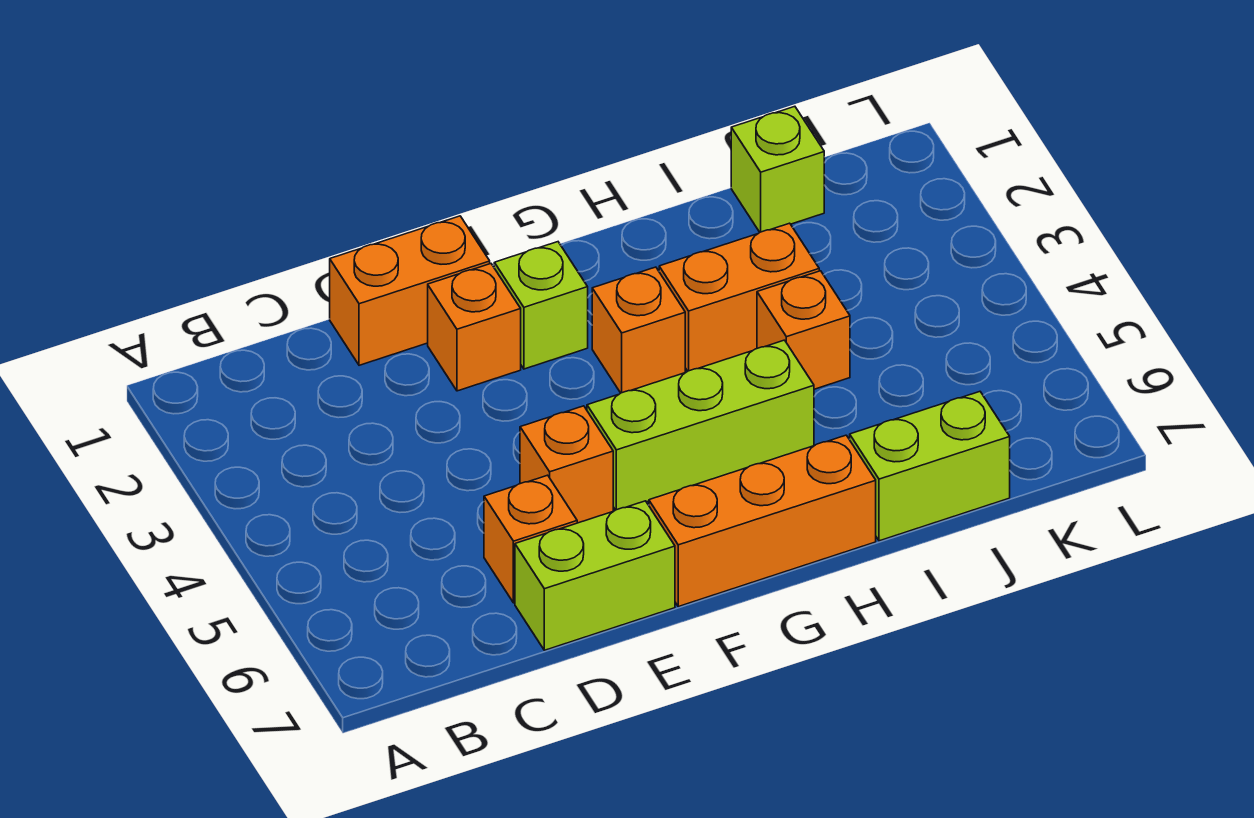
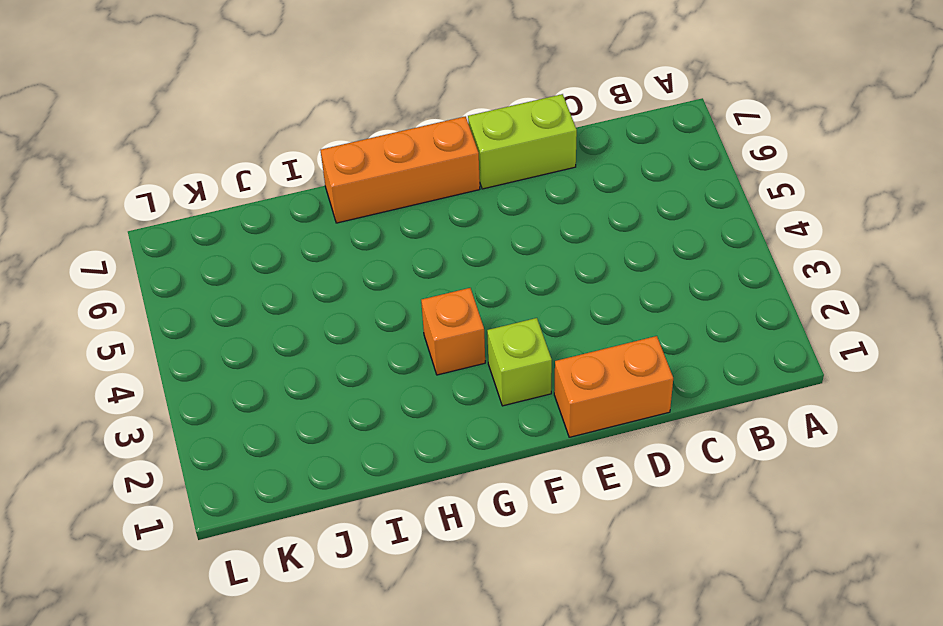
none -> orange 1x1 brick [484,475,577,603]
none -> orange 1x1 brick [428,264,521,391]
none -> orange 1x1 brick [520,406,613,523]

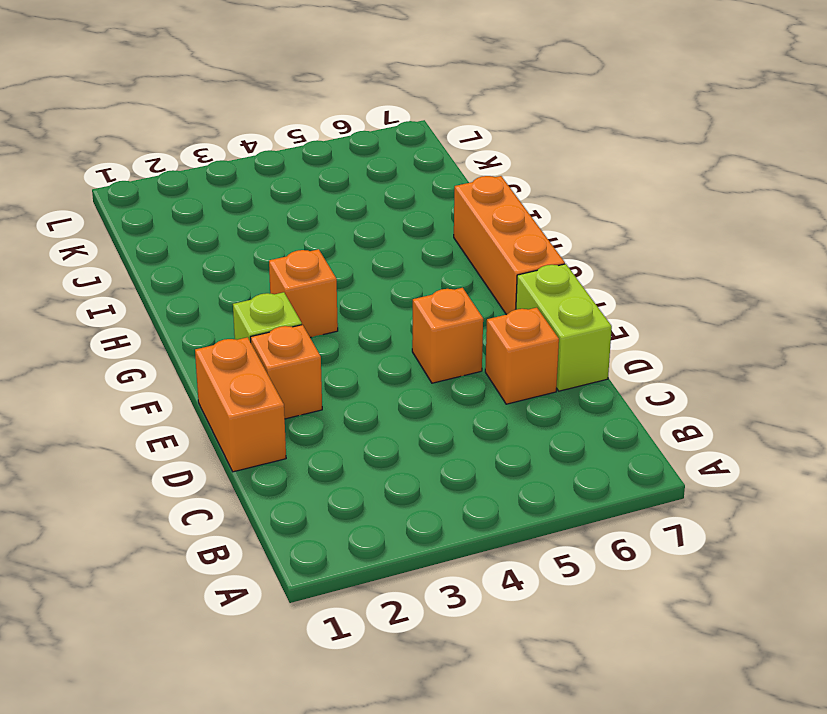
none -> lime 1x3 brick [587,340,814,510]
none -> orange 1x2 brick [659,223,819,371]
none -> orange 1x1 brick [757,271,850,389]

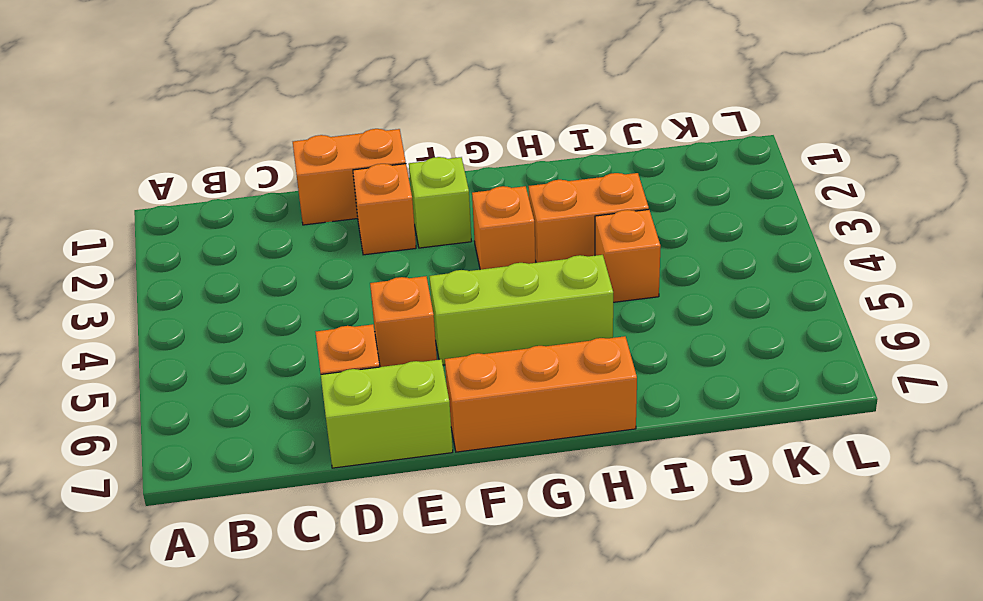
none -> lime 1x2 brick [849,392,1010,541]
none -> lime 1x1 brick [731,106,824,232]

